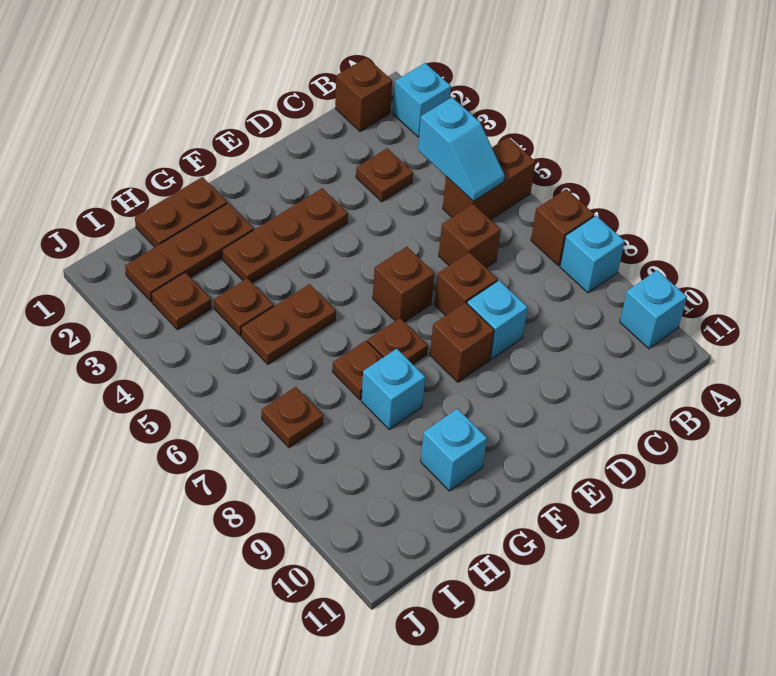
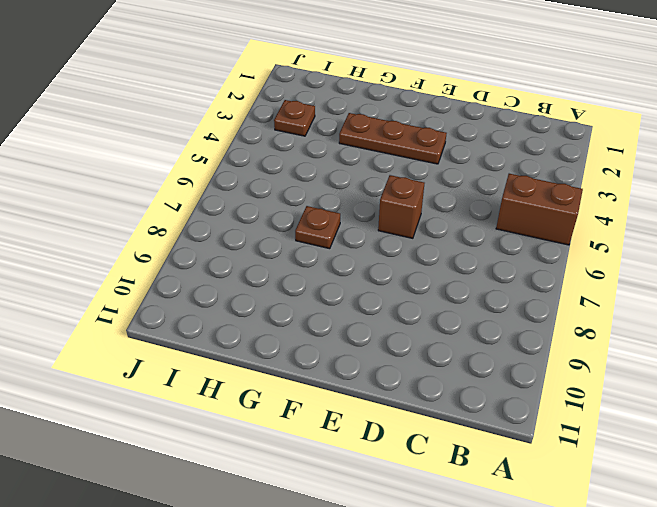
none -> cyan 1x1 brick [393,63,451,137]
none -> brown 1x1 brick [531,189,595,266]
none -> cyan 1x1 brick [560,216,625,293]

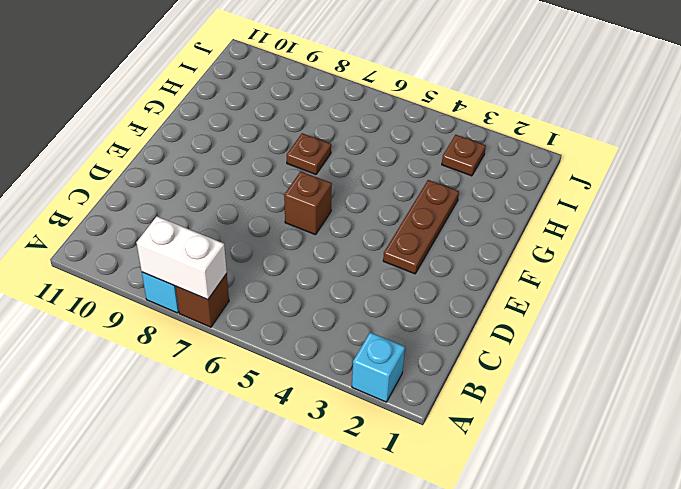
white 1x2 brick [136,216,227,300] -> none
none -> brown 1x2 brick [443,137,536,220]
none -> cyan 1x1 brick [620,270,687,349]
none -> brown 1x1 brick [335,58,392,132]

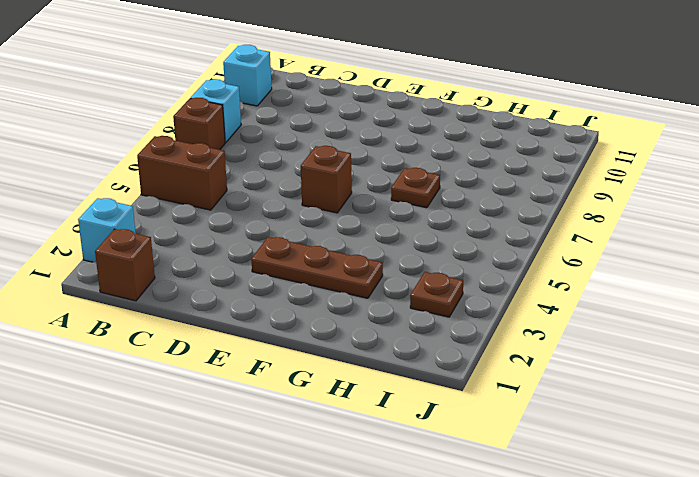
none -> brown 1x1 plate [356,148,413,202]
none -> brown 1x1 brick [439,204,501,268]
none -> brown 1x1 brick [434,252,498,316]

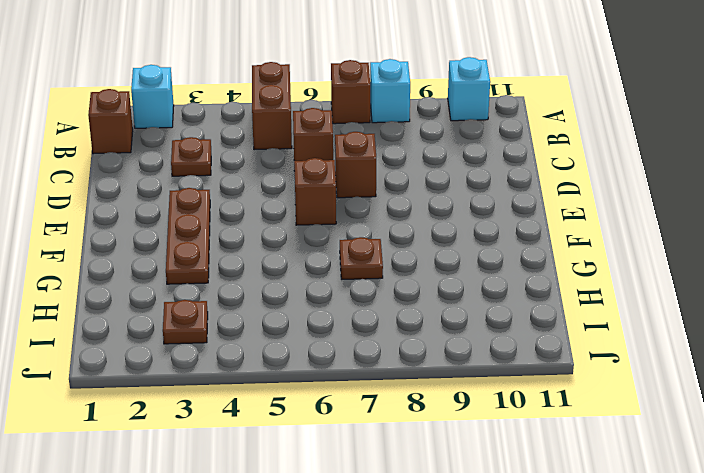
none -> cyan 1x1 brick [467,281,528,359]
none -> brown 1x1 brick [430,303,494,382]
none -> brown 1x1 plate [367,318,428,364]

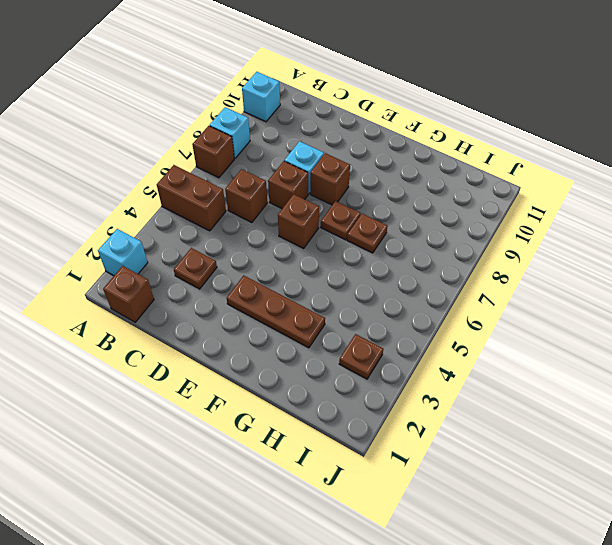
none -> brown 1x2 plate [135,177,227,247]
none -> brown 1x3 plate [125,203,254,302]
none -> brown 1x2 plate [241,284,336,364]

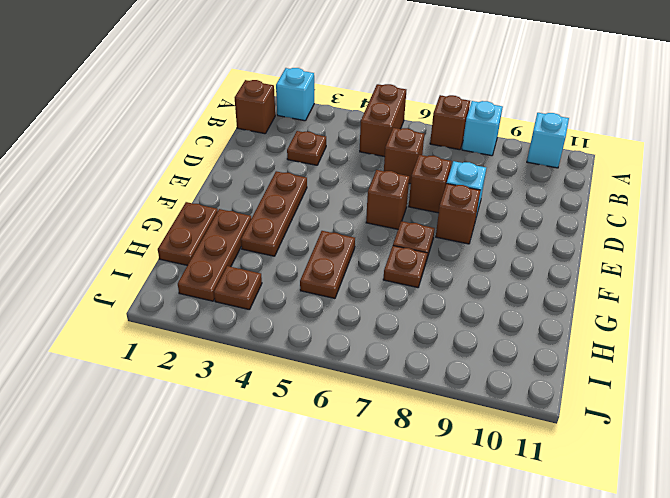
none -> cyan 1x1 brick [361,349,425,430]
none -> cyan 1x1 brick [421,409,487,491]
none -> brown 1x1 plate [214,278,273,336]

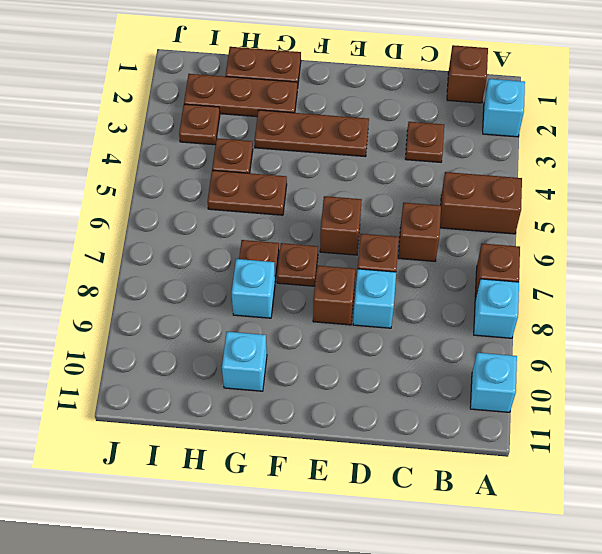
none -> brown 1x1 plate [262,387,323,448]
none -> cyan 1x2 slope [418,97,505,201]

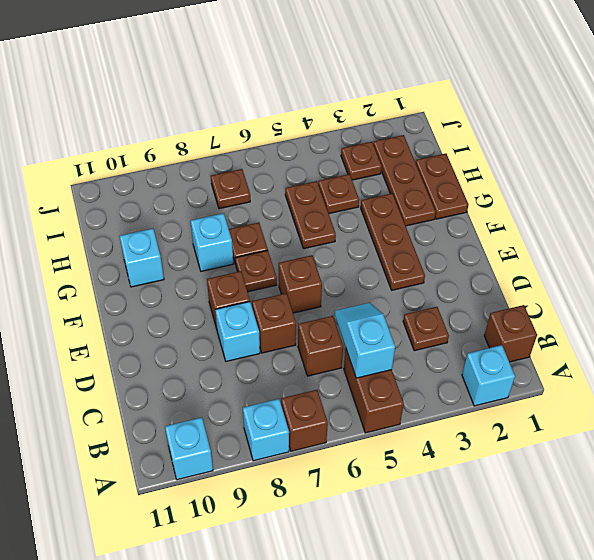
cyan 1x2 slope [335,303,395,378] -> cyan 1x2 slope turned to [418,97,505,201]

